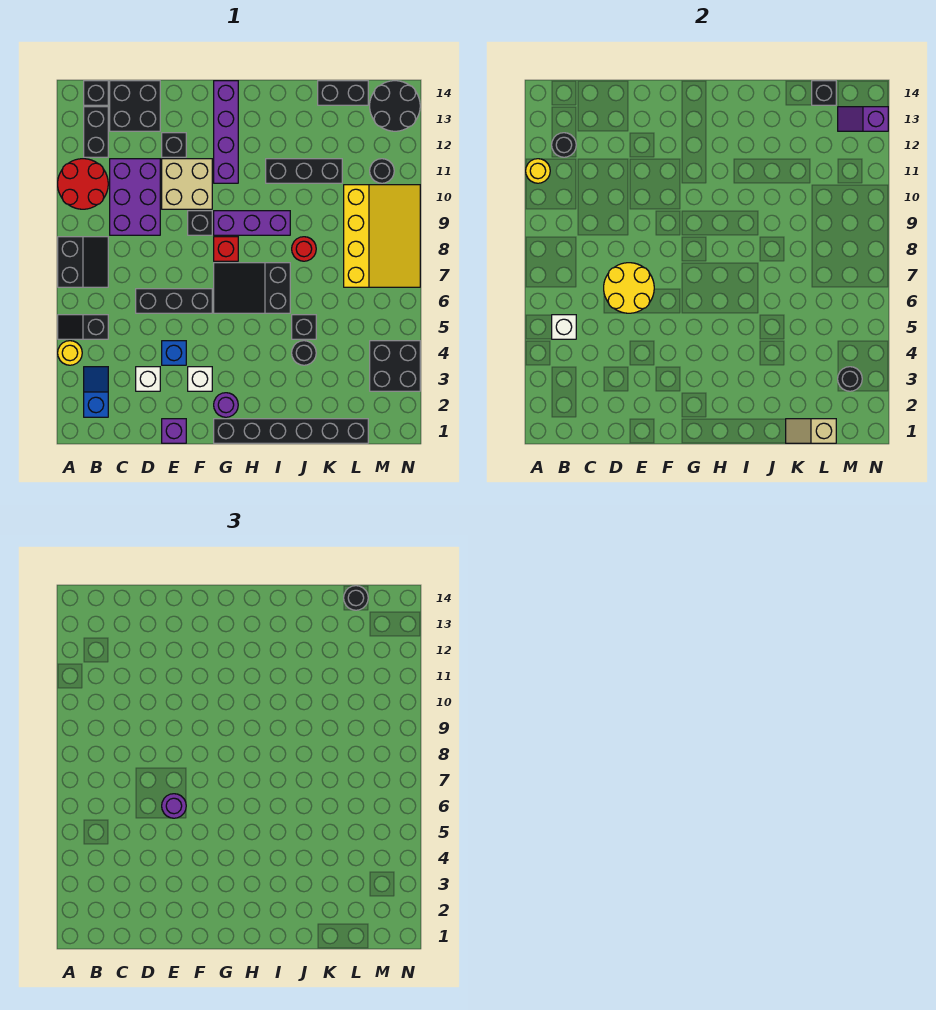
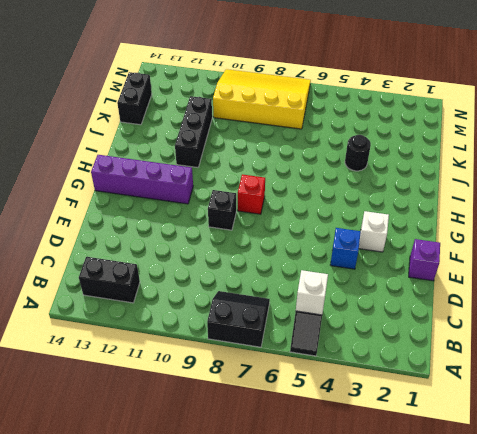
none -> yellow 1x1 round brick [58,341,82,365]
none -> red 2x2 round brick [58,159,108,209]
none -> blue 1x2 slope [84,367,108,417]
none -> black 1x1 brick [84,81,108,105]

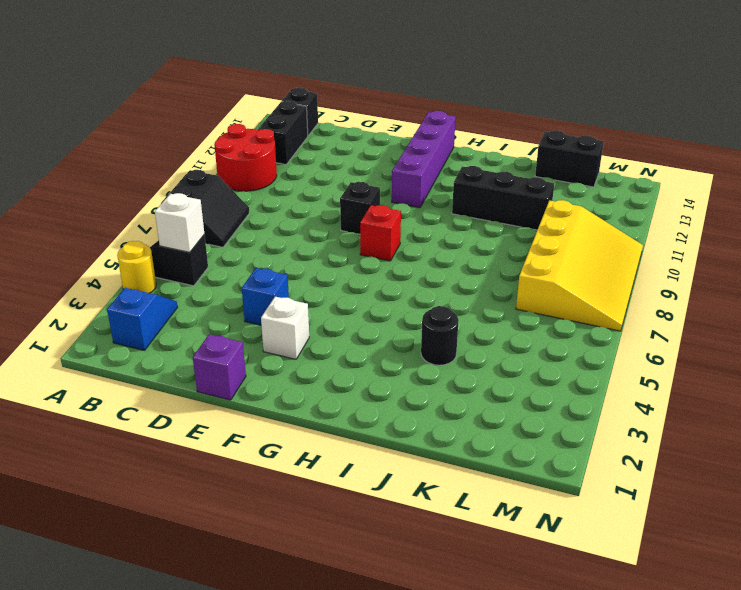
none -> purple 2x3 brick [110,159,160,235]
none -> black 2x2 brick [110,81,160,131]
none -> white 1x1 brick [136,367,160,391]
none -> black 1x3 brick [136,289,212,313]

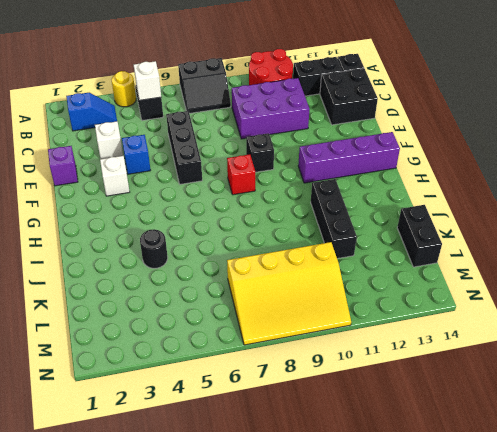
none -> tan 2x2 brick [162,159,212,209]
none -> black 1x1 brick [162,133,186,157]
none -> black 1x6 brick [214,419,368,443]
none -> purple 1x1 round brick [214,393,238,417]

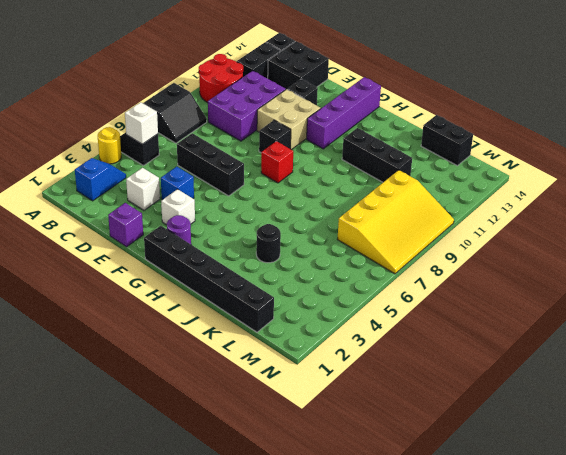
none -> black 2x3 slope [214,263,290,313]
none -> purple 1x3 brick [214,211,290,235]
none -> black 1x1 brick [292,315,316,339]
none -> red 1x1 round brick [292,237,316,261]

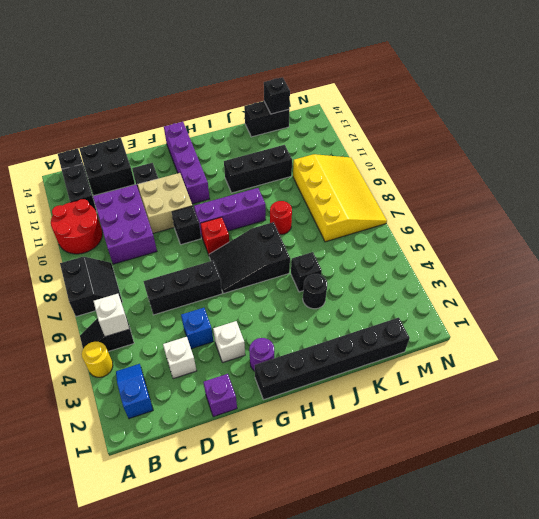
none -> black 2x2 brick [370,341,420,391]
none -> black 1x1 round brick [370,159,394,183]
none -> black 2x2 round brick [370,81,420,131]
none -> yellow 1x1 round brick [526,159,550,183]

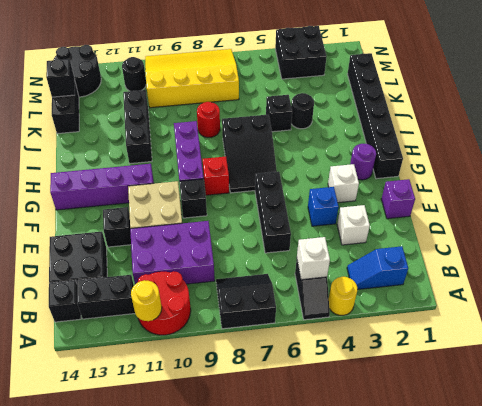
none -> black 1x1 round brick [552,133,576,157]
none -> yellow 2x2 round brick [604,263,654,313]
none -> tan 1x2 slope [786,419,836,443]
none -> black 1x1 round brick [838,367,862,391]

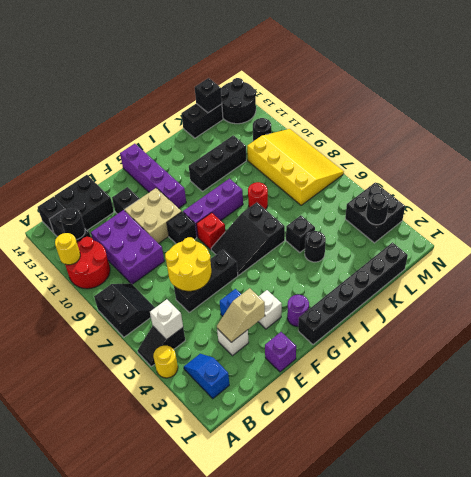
tan 1x2 slope [217,288,265,342] -> tan 1x2 slope moved to [786,419,836,443]
none -> purple 1x2 slope [838,107,888,131]
none -> purple 1x1 round brick [162,794,186,818]
none -> black 1x1 round brick [344,586,368,610]

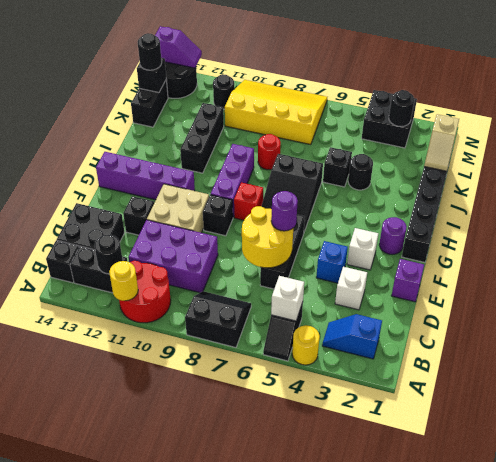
purple 1x2 slope [155,26,202,68] -> purple 1x2 slope turned to [838,107,888,131]

